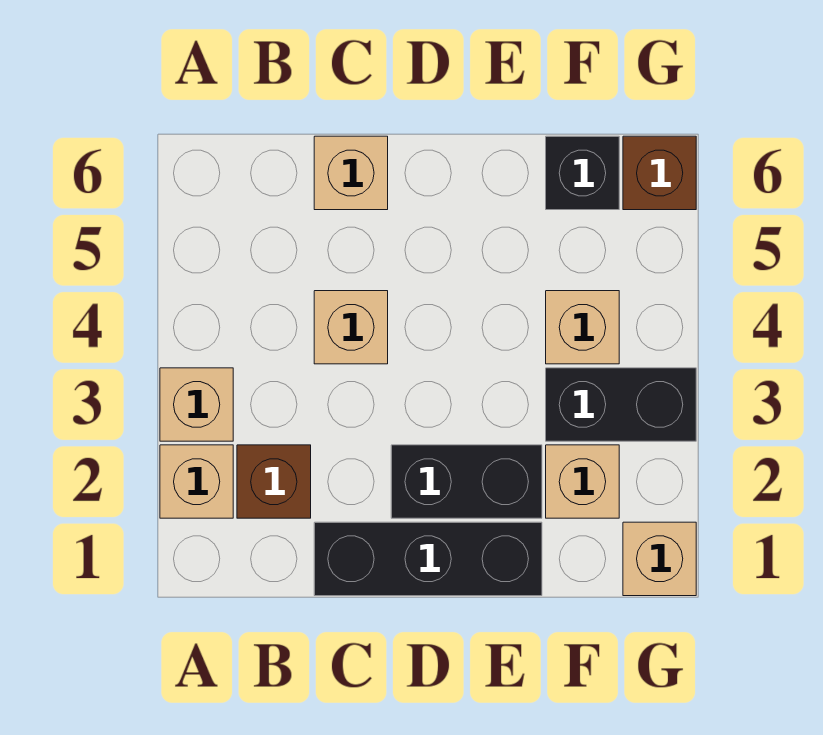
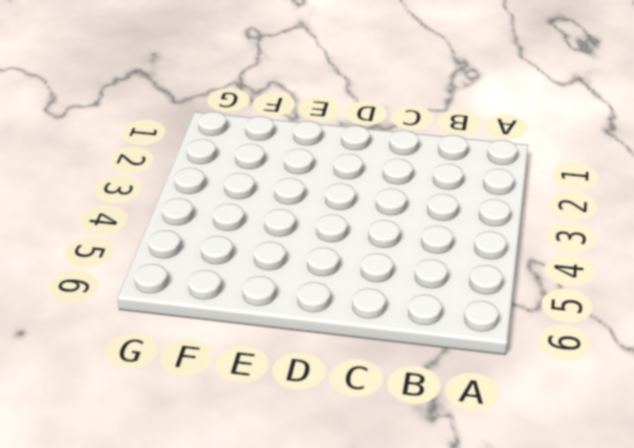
none -> tan 1x1 brick [160,445,233,518]
none -> tan 1x1 brick [160,368,233,441]
none -> brown 1x1 brick [237,445,311,518]

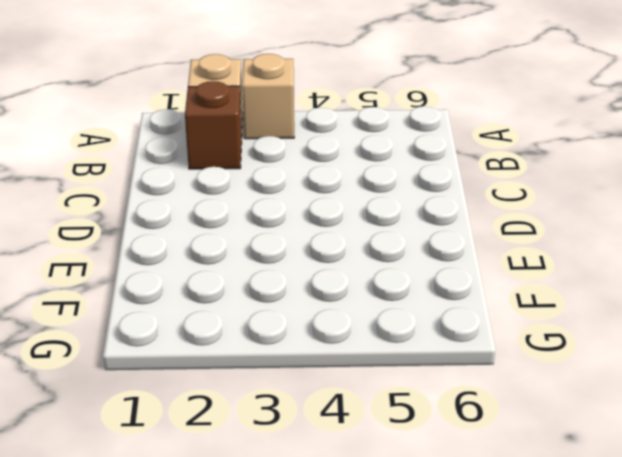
none -> black 1x3 brick [314,522,542,596]
none -> tan 1x1 brick [314,291,388,364]
none -> tan 1x1 brick [314,136,388,210]

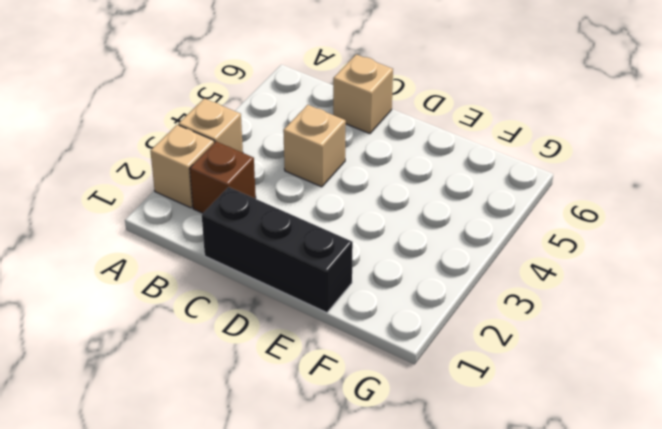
none -> black 1x2 brick [391,445,542,518]
none -> tan 1x1 brick [546,445,619,518]
none -> black 1x2 brick [546,368,696,441]

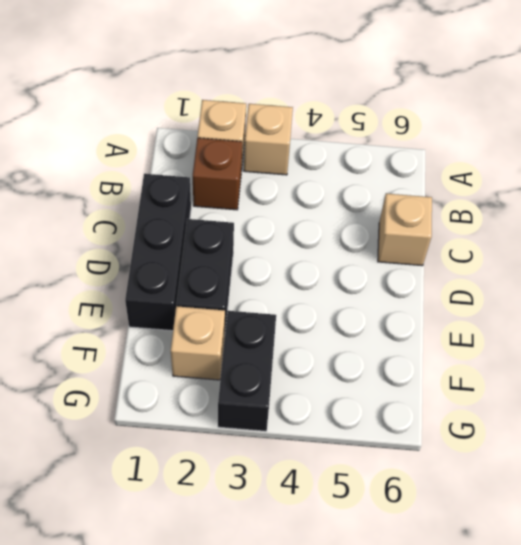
none -> tan 1x1 brick [314,291,388,364]
none -> tan 1x1 brick [546,291,619,364]
none -> black 1x1 brick [546,136,619,210]

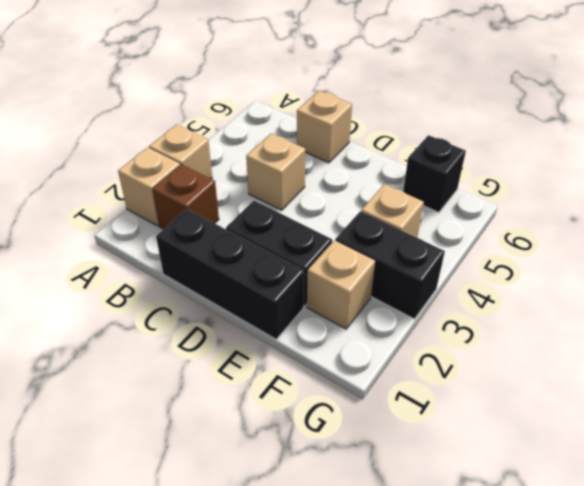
none -> tan 1x1 brick [623,522,696,596]
none -> brown 1x1 brick [623,136,696,210]

